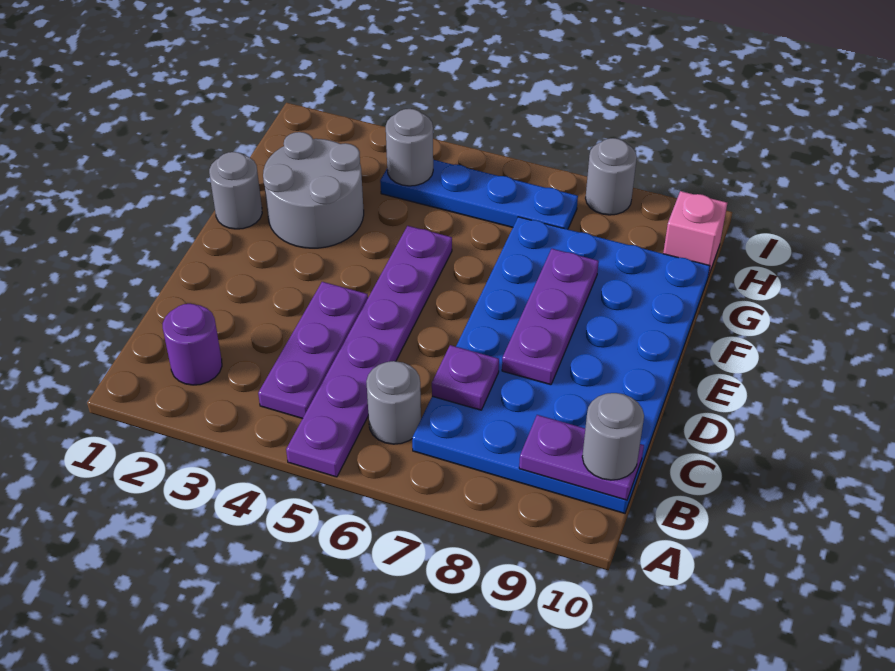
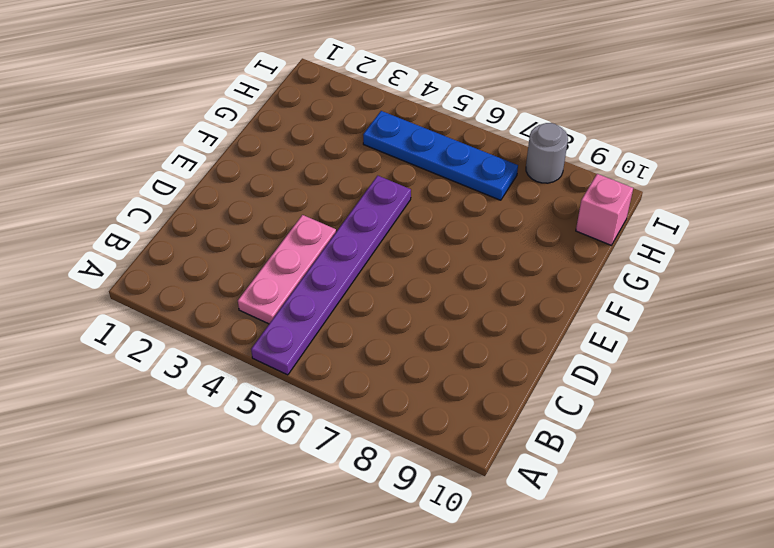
pink 1x3 plate [238,215,336,324] -> purple 1x3 plate [258,282,368,419]
none -> purple 1x1 round brick [163,304,222,385]
none -> grey 1x1 round brick [366,361,421,444]
none -> blue 4x6 plate [412,217,710,513]

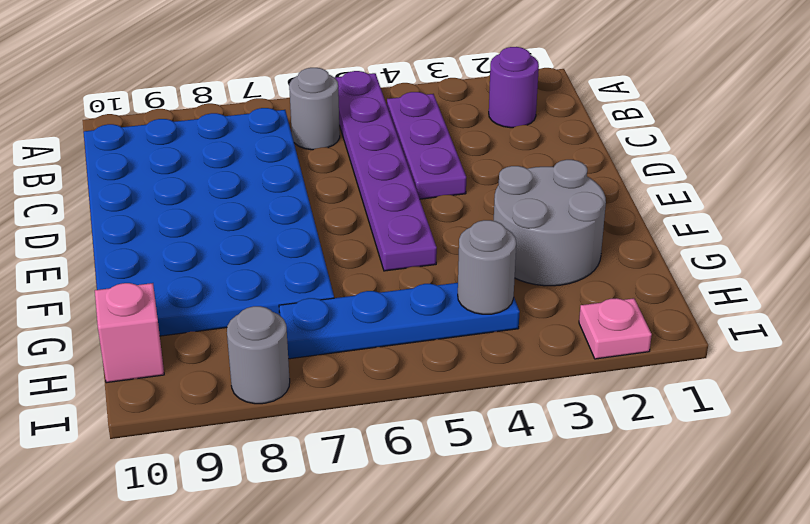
pink 1x1 plate [579,298,652,359] -> none
none -> grey 1x1 round brick [209,152,262,229]
none -> purple 1x2 plate [519,415,644,500]
none -> purple 1x1 plate [432,345,499,410]

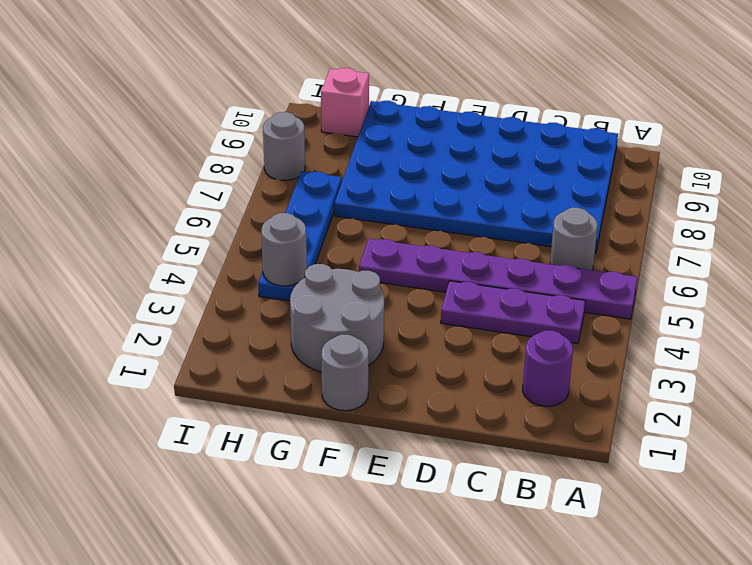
none -> purple 1x2 plate [519,415,644,500]
none -> purple 1x1 plate [432,345,499,410]
none -> purple 1x3 plate [502,249,599,385]

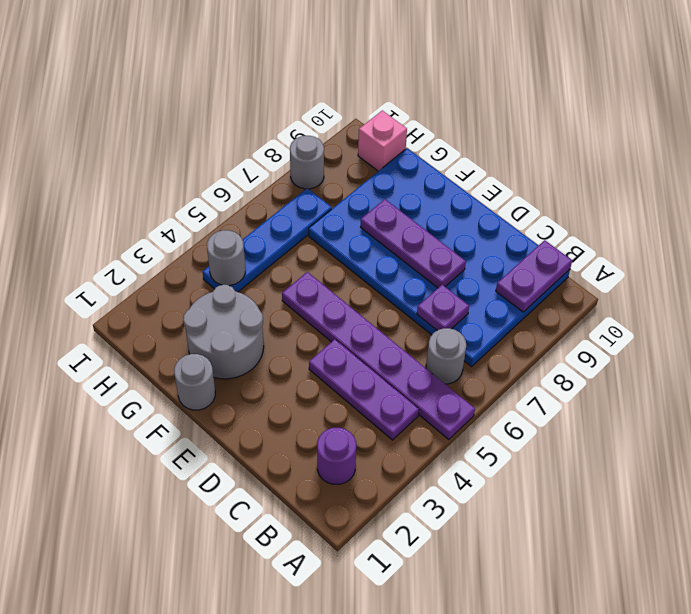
none -> grey 1x1 round brick [582,393,644,480]

